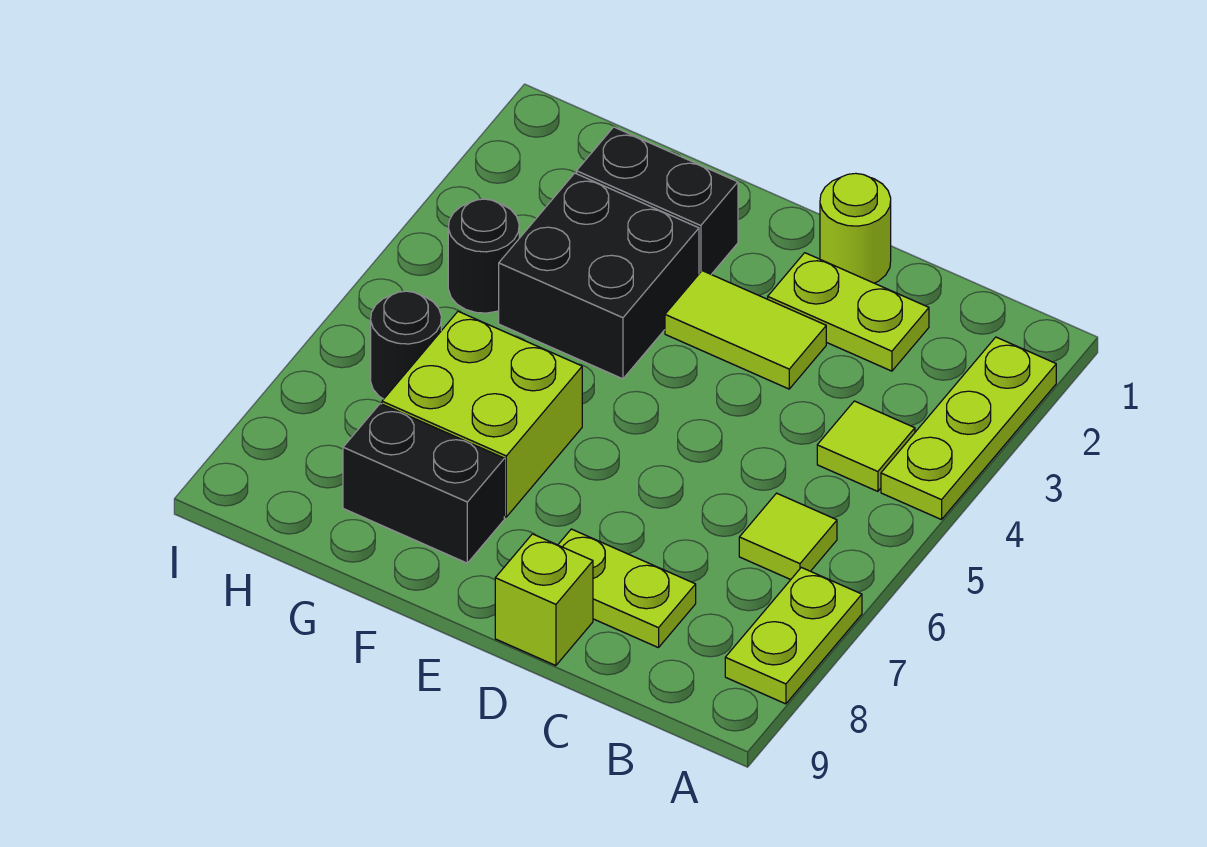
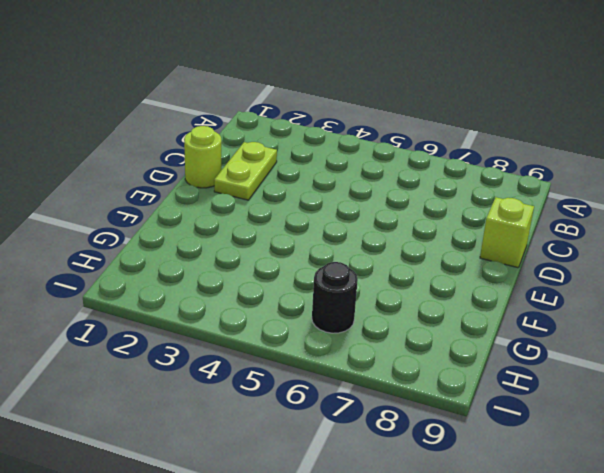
none -> lime 1x3 plate [881,337,1056,520]
none -> lime 1x2 plate [725,567,862,704]
none -> lime 1x1 tile [817,401,915,491]

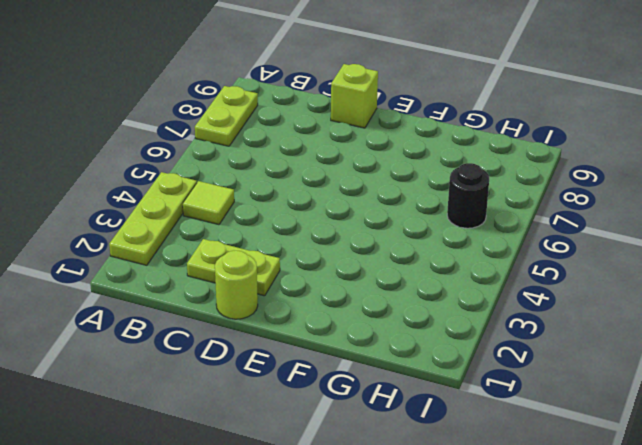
none -> lime 1x1 tile [739,493,837,580]
none -> lime 1x2 plate [558,529,696,648]
none -> lime 1x2 tile [665,271,826,389]

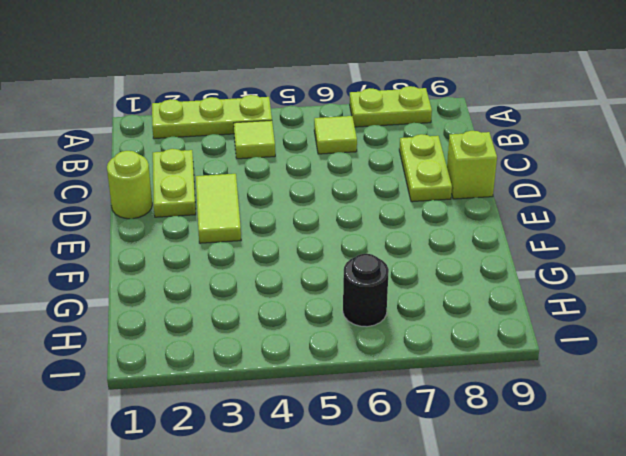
none -> black 1x2 brick [577,127,738,274]
none -> black 2x2 brick [499,173,699,379]
none -> lime 2x2 brick [382,311,582,517]

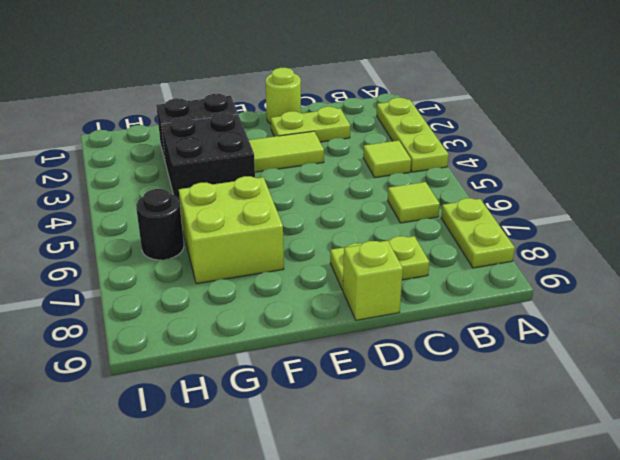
none -> black 1x2 brick [343,404,504,563]
none -> black 1x1 round brick [448,199,519,313]

